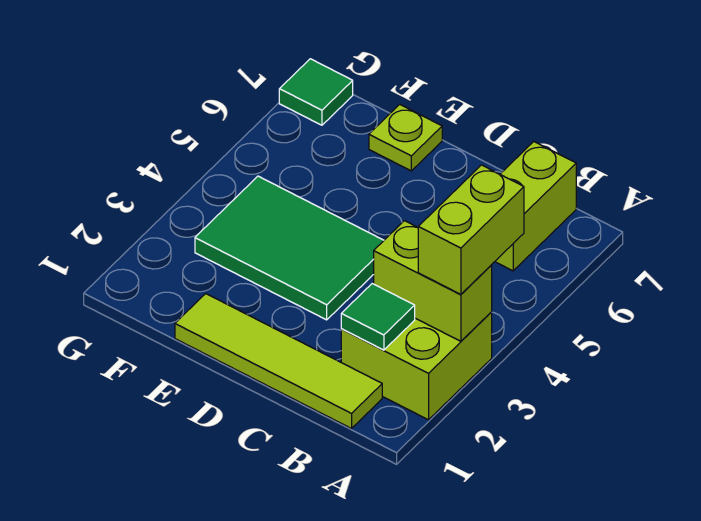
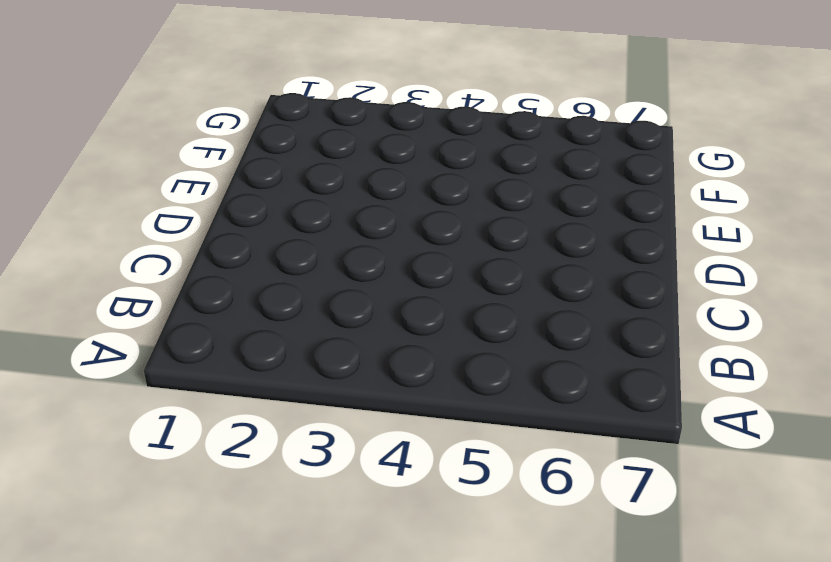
none -> lime 2x2 brick [341,312,492,420]
none -> lime 1x4 tile [175,294,382,429]

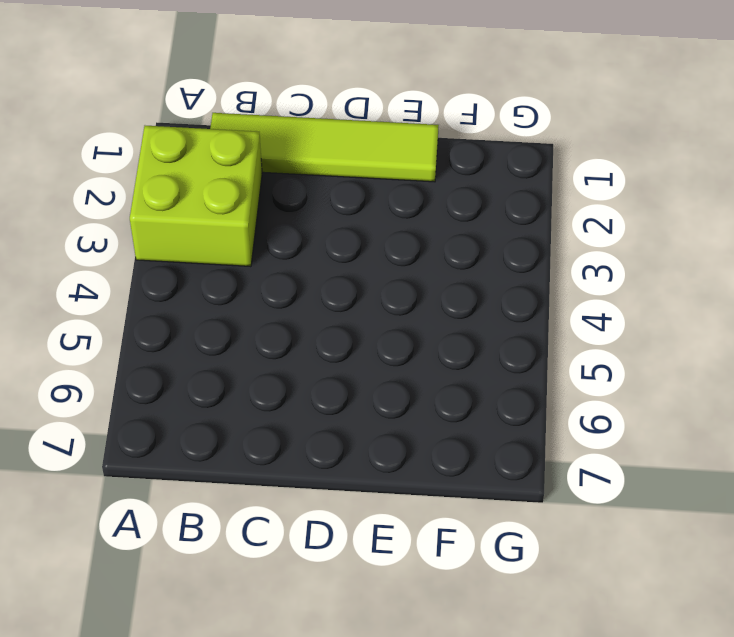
none -> lime 1x2 brick [495,142,576,271]
none -> green 2x3 tile [195,176,384,320]

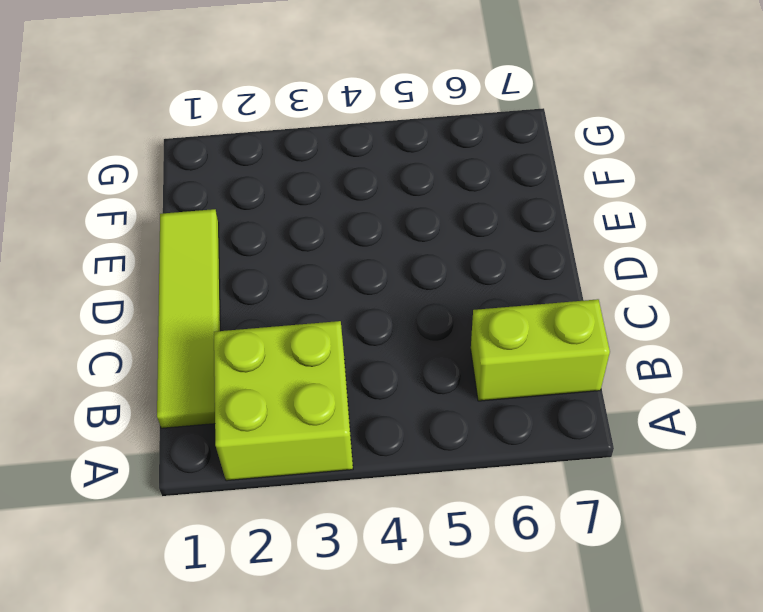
none -> green 2x3 tile [195,176,384,320]
none -> lime 1x1 plate [369,104,442,171]

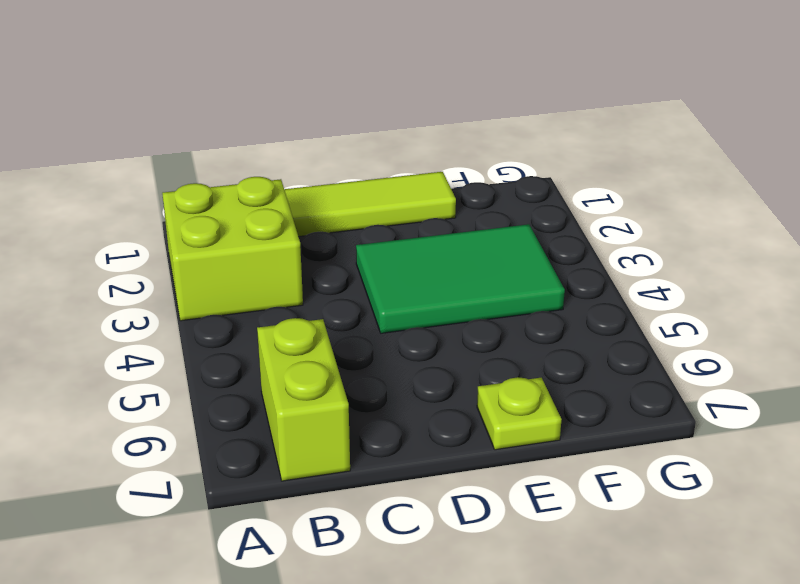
none -> green 1x1 tile [279,59,353,125]
none -> lime 1x2 brick [374,221,492,341]

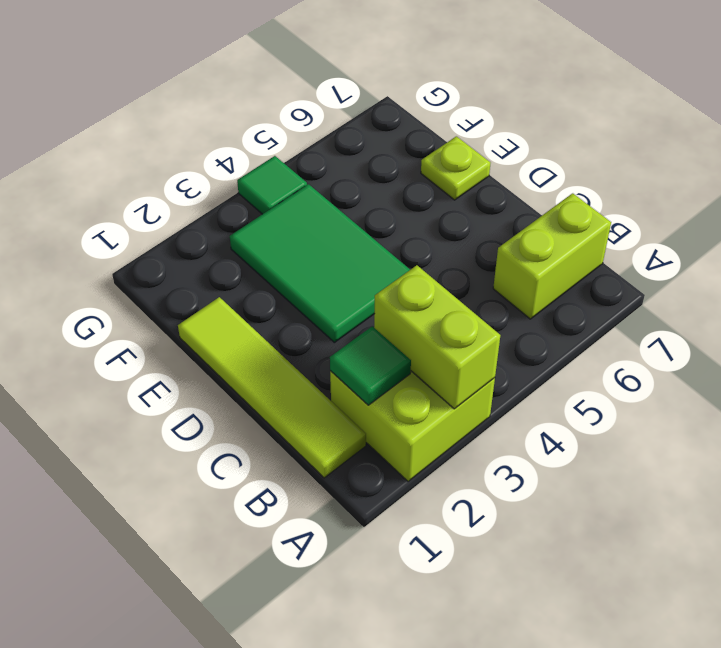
green 1x1 tile [237,156,307,214] -> green 1x1 tile moved to [279,59,353,125]
none -> lime 1x2 brick [418,165,524,294]

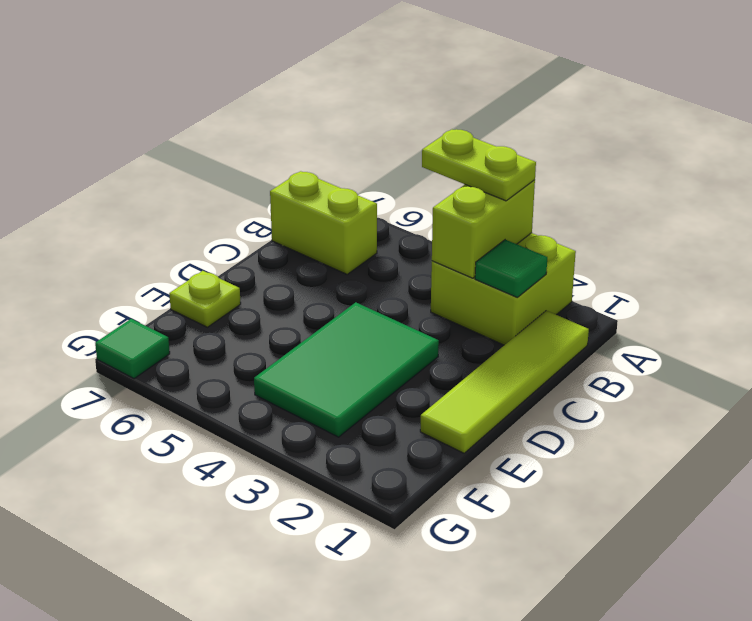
lime 1x2 plate [422,129,536,201] -> lime 1x2 brick [418,165,524,294]

